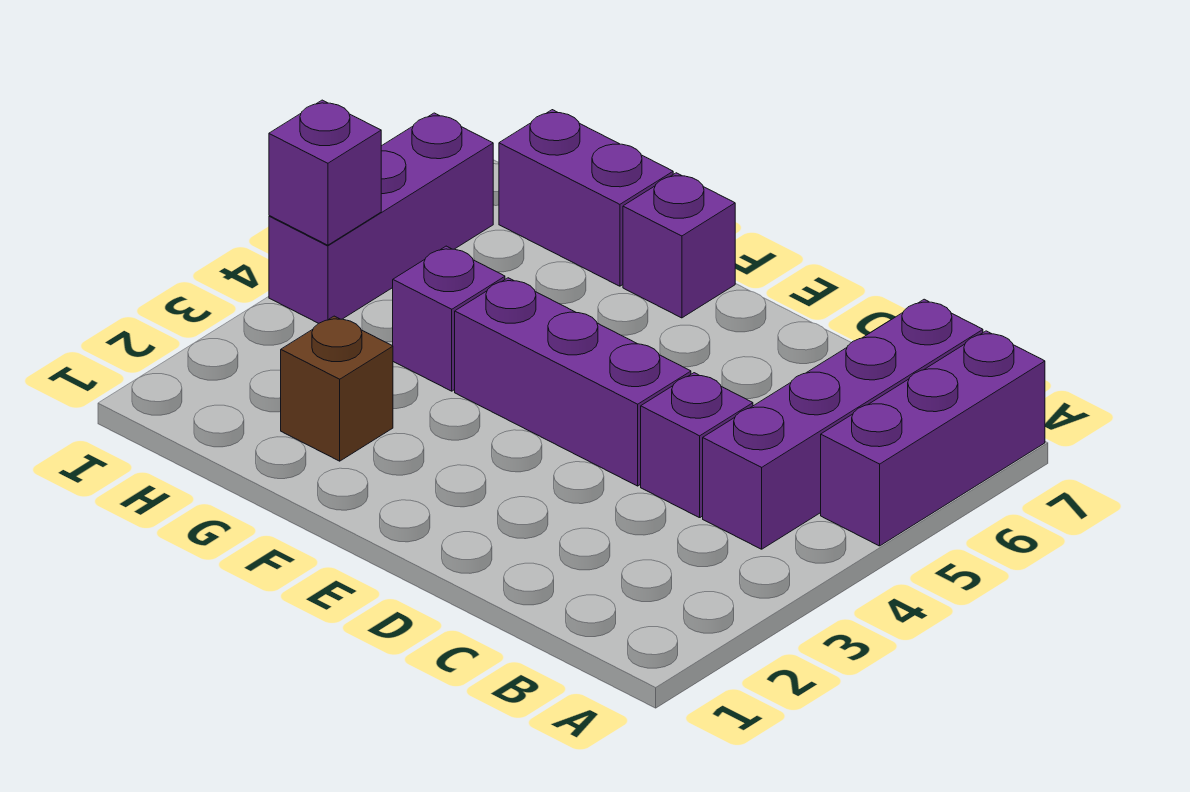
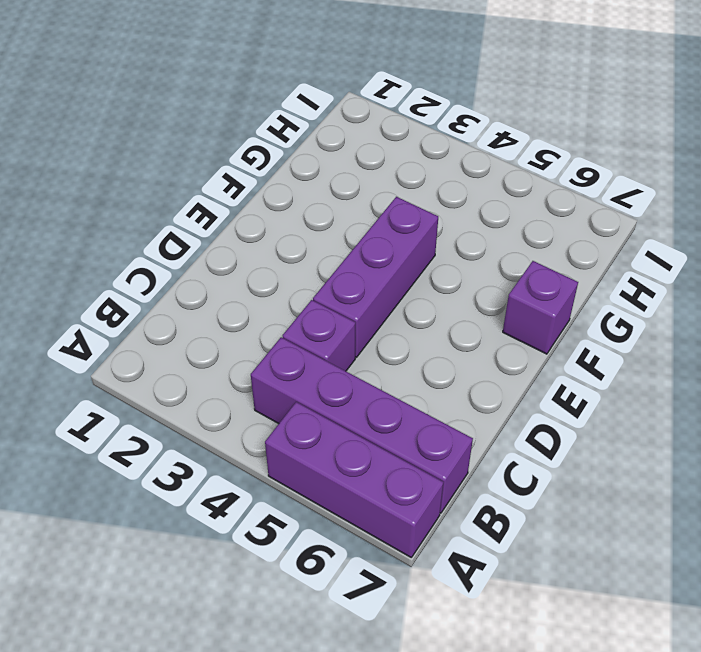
none -> brown 1x1 brick [281,316,393,461]
none -> purple 1x1 brick [393,246,505,391]

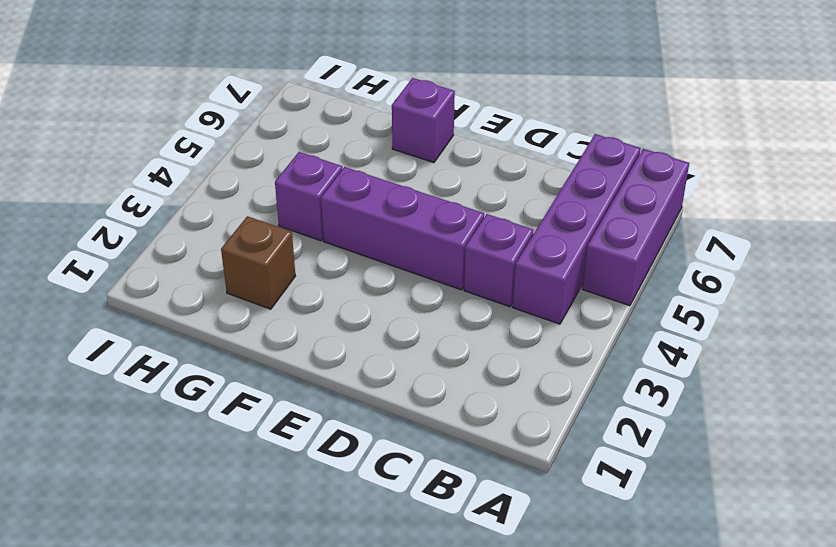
none -> purple 1x2 brick [499,110,673,286]
none -> purple 1x3 brick [269,113,493,323]

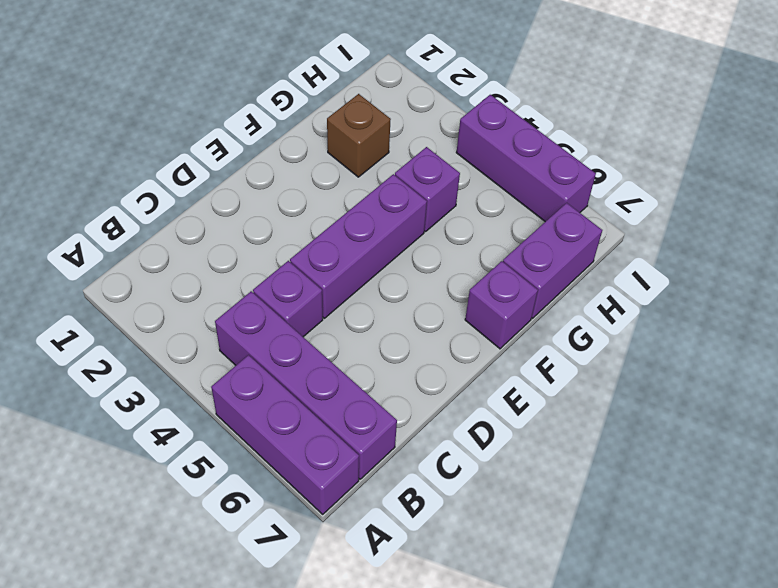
none -> purple 1x1 brick [269,100,381,245]

